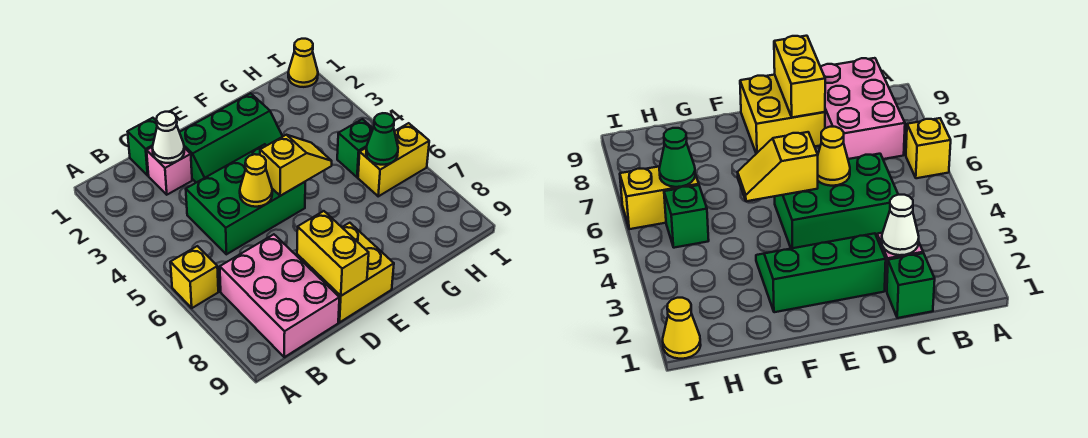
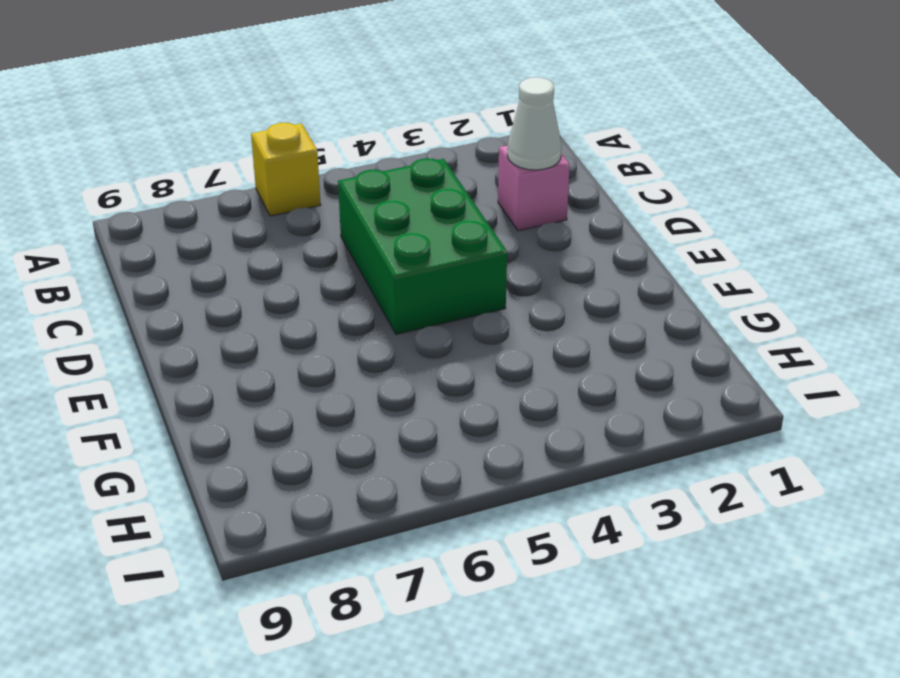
none -> pink 2x3 brick [220,234,339,357]
none -> green 1x1 brick [128,118,157,176]
none -> green 2x3 slope [180,93,283,183]

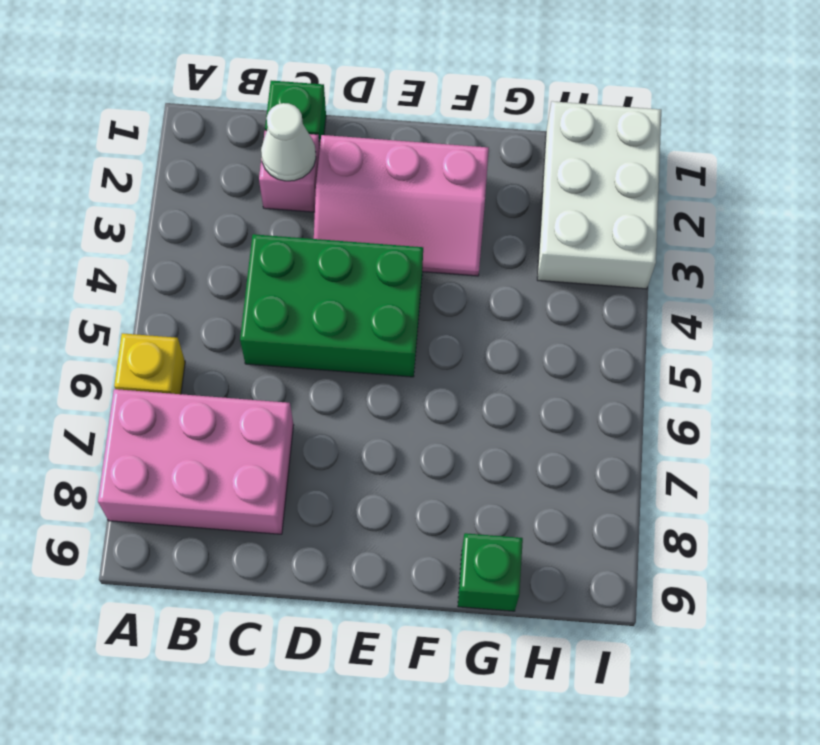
pink 2x3 brick [98,389,294,534] -> pink 2x3 brick turned to [220,234,339,357]
pink 2x3 slope [314,135,489,276] -> green 2x3 slope [180,93,283,183]
green 1x1 brick [458,533,523,611] -> green 1x1 brick moved to [337,119,373,177]
white 2x3 brick [537,101,661,289] -> yellow 1x1 cone [288,39,318,87]
none -> yellow 2x2 brick [297,223,394,322]
none -> yellow 1x2 brick [358,123,429,196]
none -> yellow 1x1 cone [240,154,272,207]

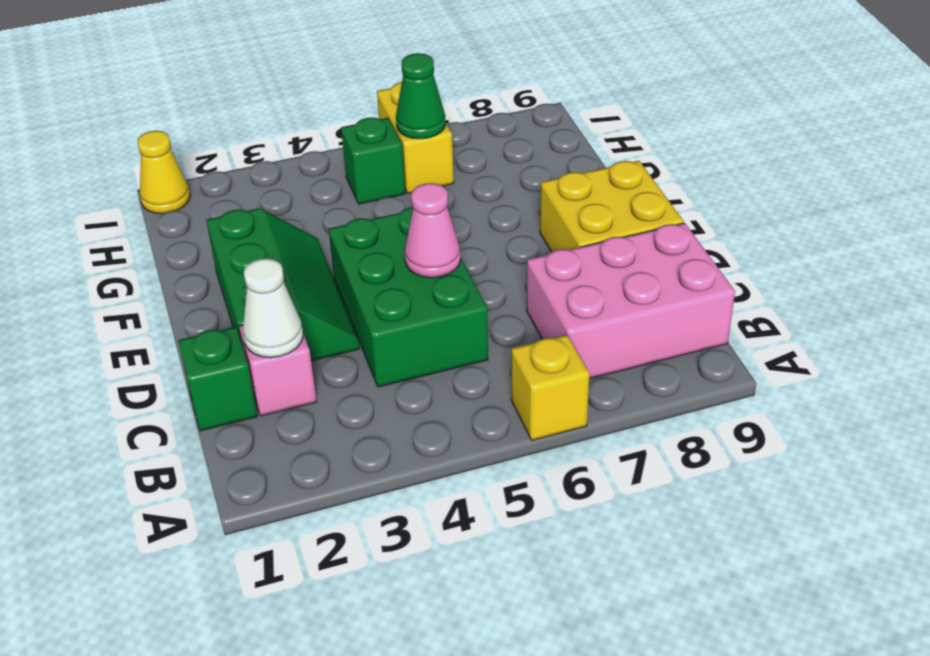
pink 1x1 cone [405,183,461,278] -> yellow 1x1 cone [240,154,272,207]
none -> yellow 1x2 brick [297,211,369,296]
none -> yellow 1x2 slope [260,135,332,196]

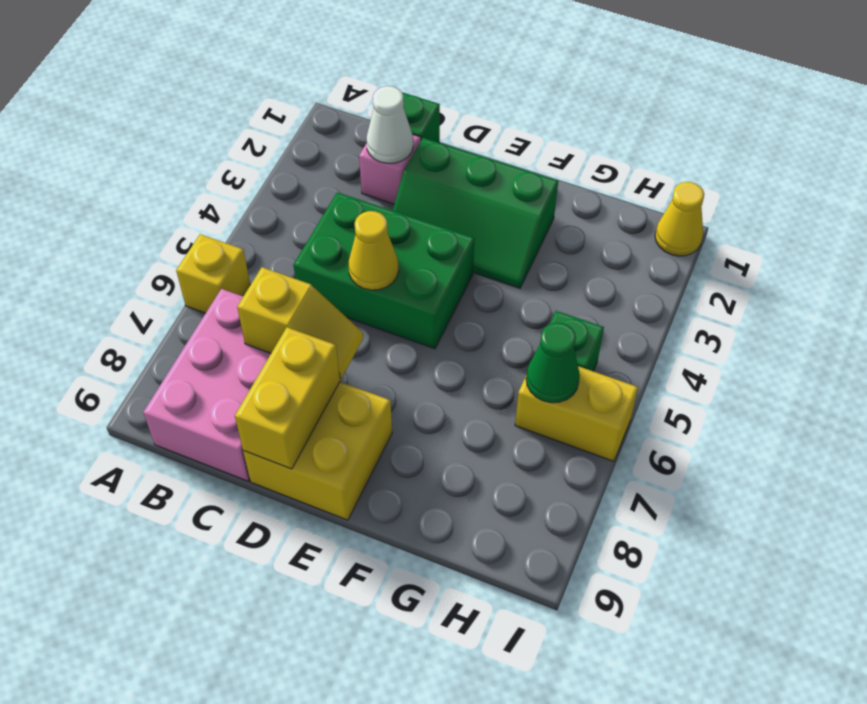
yellow 1x2 slope [237,267,363,379] -> yellow 1x2 slope moved to [260,135,332,196]

